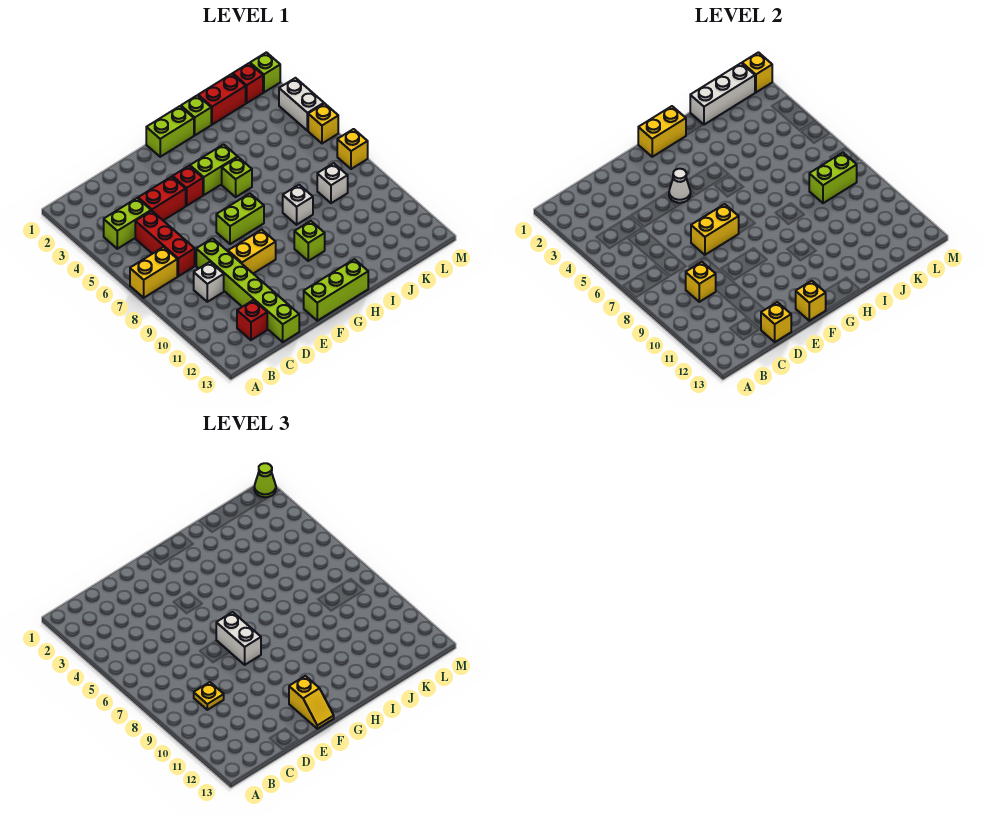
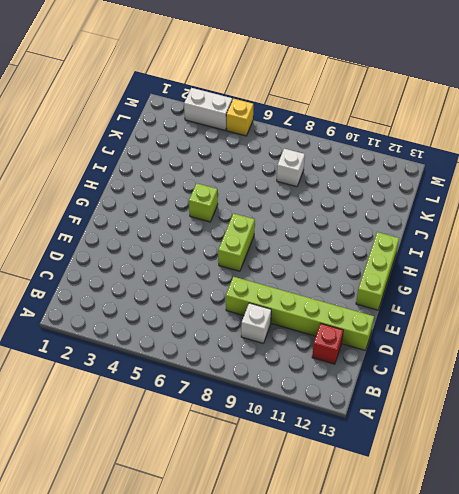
none -> yellow 1x2 brick [130,247,177,298]
none -> lime 1x2 brick [104,198,151,249]
none -> red 1x3 brick [135,211,195,276]
none -> red 1x2 brick [138,177,186,220]

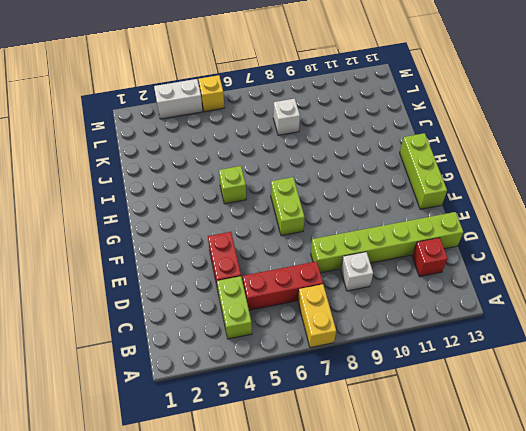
none -> yellow 1x2 brick [228,230,276,273]
none -> red 1x1 brick [173,166,203,206]
none -> lime 1x2 brick [146,106,194,157]
none -> lime 1x2 brick [190,144,237,195]

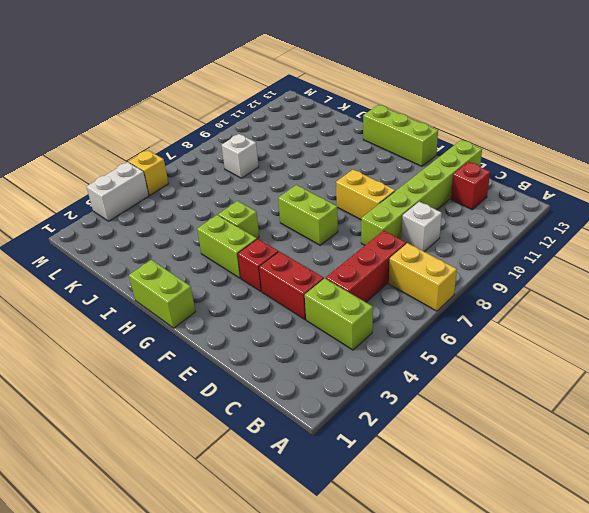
none -> lime 1x1 brick [294,221,325,261]
none -> lime 1x1 brick [181,95,211,135]
none -> white 1x1 brick [283,185,313,225]
none -> red 1x2 brick [198,74,246,125]

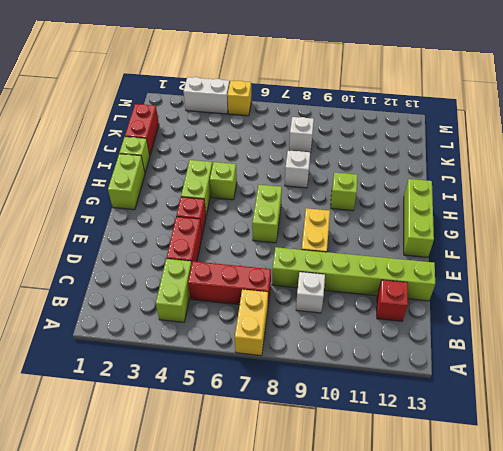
none -> red 1x1 brick [233,63,263,103]
none -> lime 1x1 brick [250,52,280,92]
none -> yellow 1x1 brick [337,129,368,169]
none -> yellow 1x1 brick [686,262,716,302]

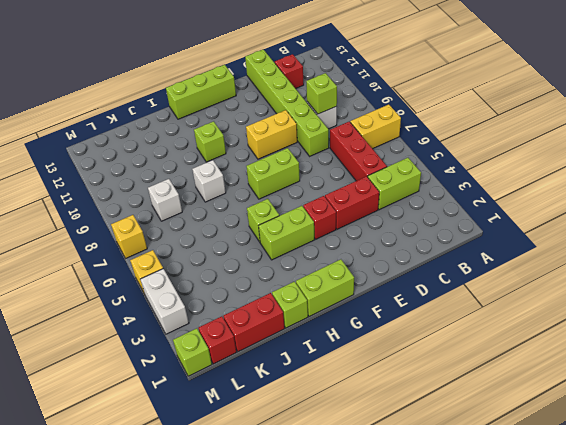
lime 1x1 brick [306,73,337,114] -> yellow 1x1 brick [686,262,716,302]
none -> yellow 1x1 brick [761,302,791,342]
none -> yellow 1x2 brick [691,204,739,255]
none -> white 1x1 cone [669,169,691,203]
none -> yellow 1x1 brick [796,281,826,321]

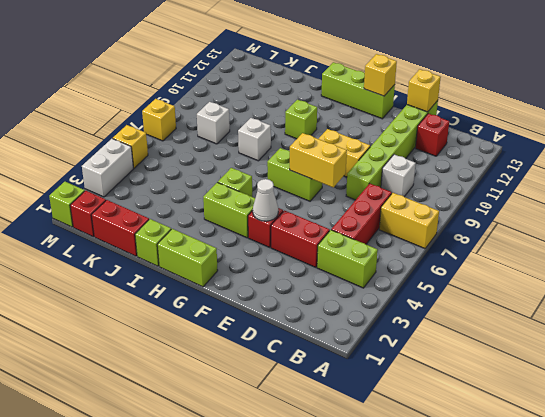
none -> yellow 1x1 brick [686,262,716,302]
none -> yellow 1x2 brick [638,106,686,157]
none -> white 1x3 brick [690,63,755,125]
none -> lime 1x2 brick [809,153,857,203]

